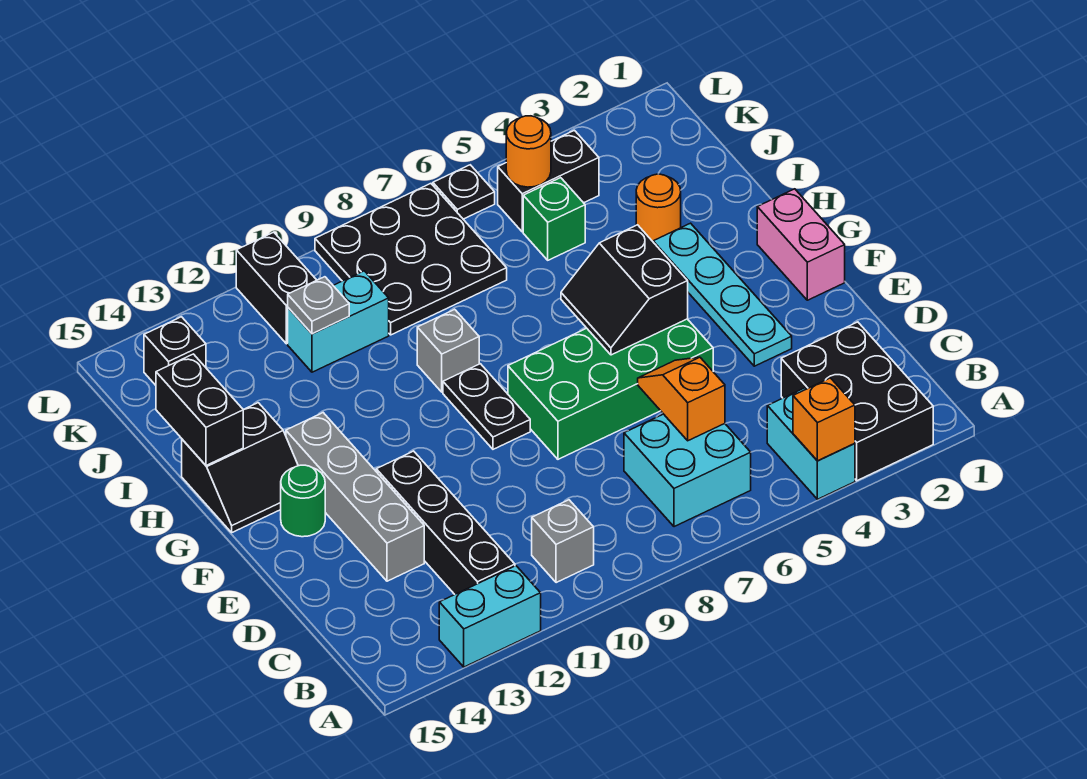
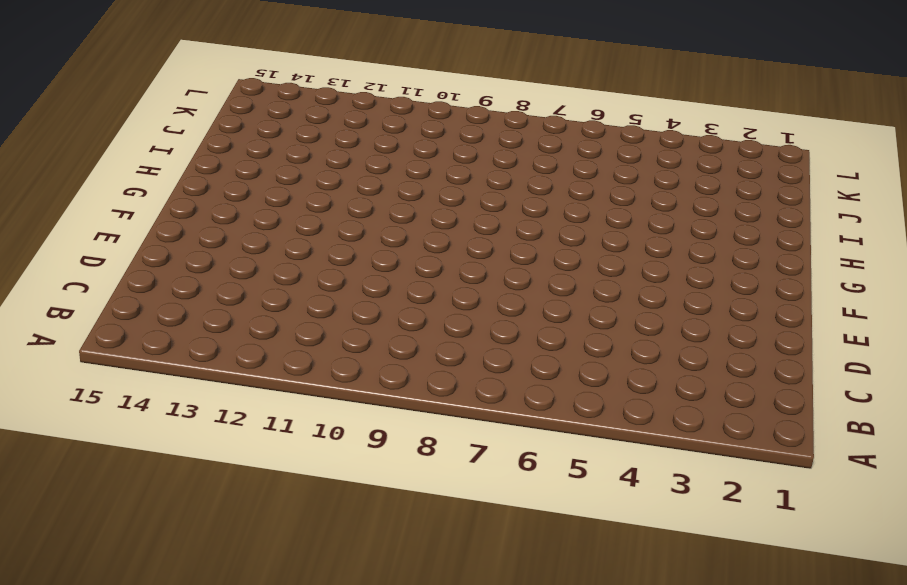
none -> black 2x3 brick [781,322,933,481]
none -> cyan 1x2 brick [767,388,855,499]
none -> cyan 1x2 brick [439,566,541,667]

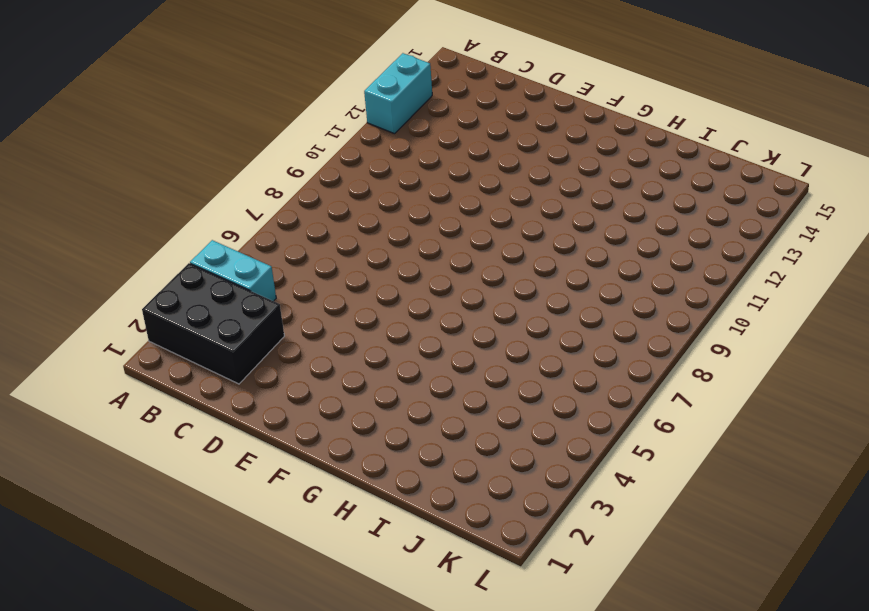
none -> cyan 2x2 brick [624,414,751,527]
none -> grey 1x1 brick [532,500,594,583]
none -> black 1x4 brick [376,451,515,594]

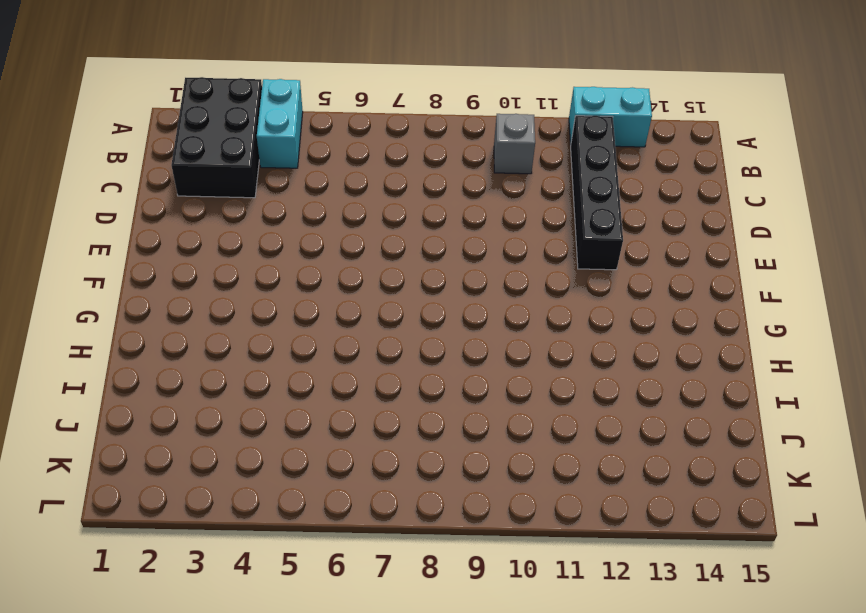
none -> cyan 2x2 brick [624,414,751,527]
none -> grey 1x4 brick [286,413,424,581]
none -> cyan 1x4 plate [653,223,792,366]

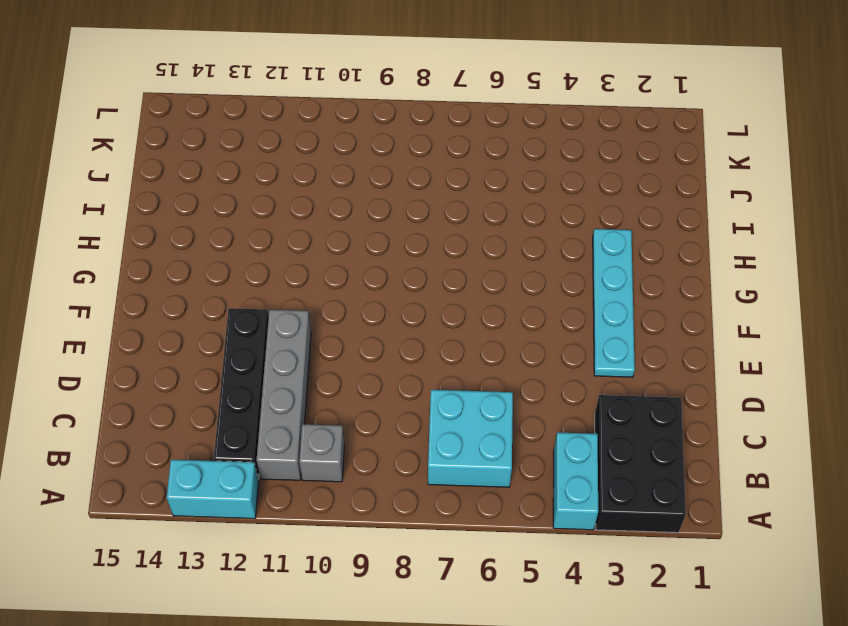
grey 1x4 brick [257,310,311,480] -> grey 1x4 brick moved to [286,413,424,581]
none -> green 2x4 brick [508,319,713,459]
none -> pink 1x2 brick [757,189,845,300]
none -> black 1x2 plate [443,364,530,449]

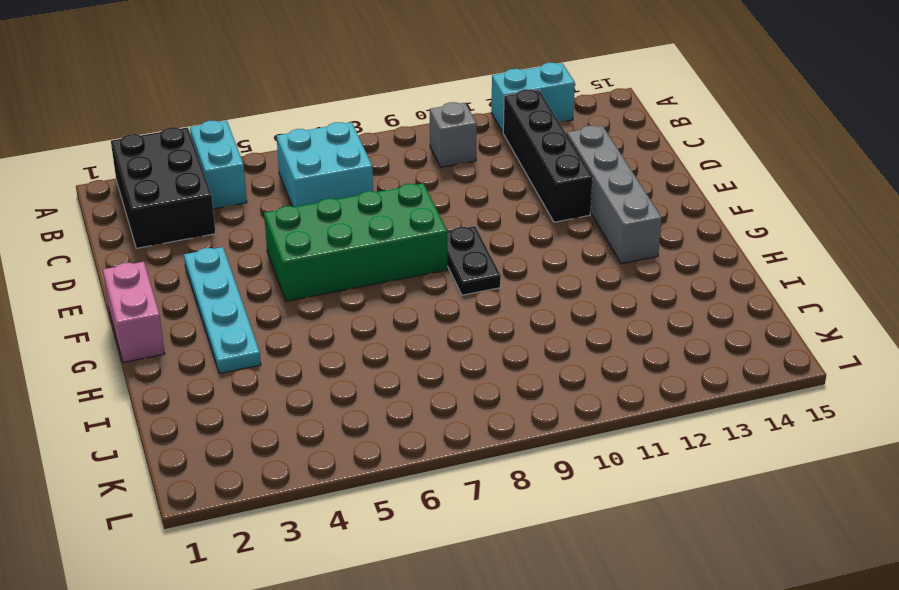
none -> green 1x1 round brick [281,465,325,537]
none -> black 2x2 slope [182,403,298,532]
none -> grey 1x1 brick [417,309,479,392]

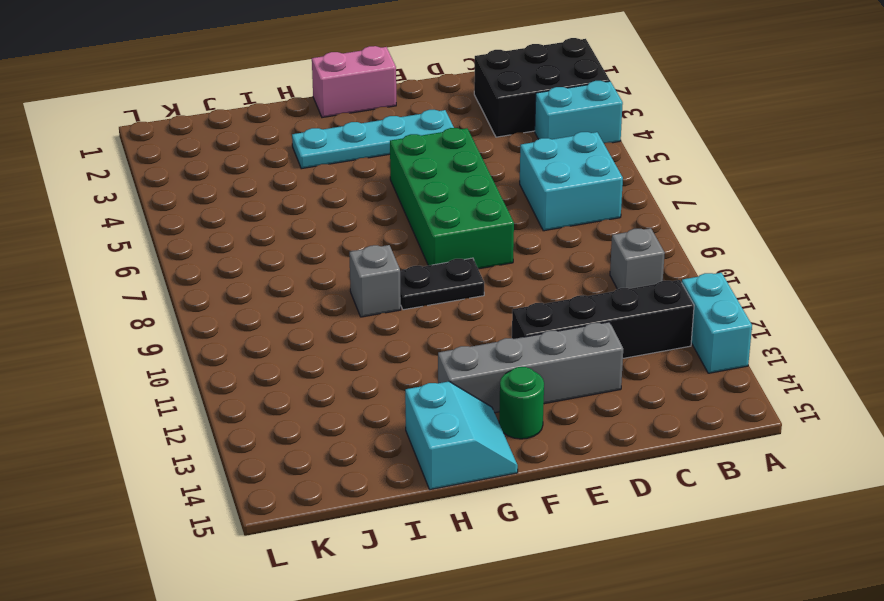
cyan 2x2 slope [405,381,518,490] -> black 2x2 slope [182,403,298,532]
none -> orange 1x1 round brick [636,174,681,241]
none -> green 1x1 brick [523,178,585,260]
none -> black 3x3 plate [315,184,507,335]

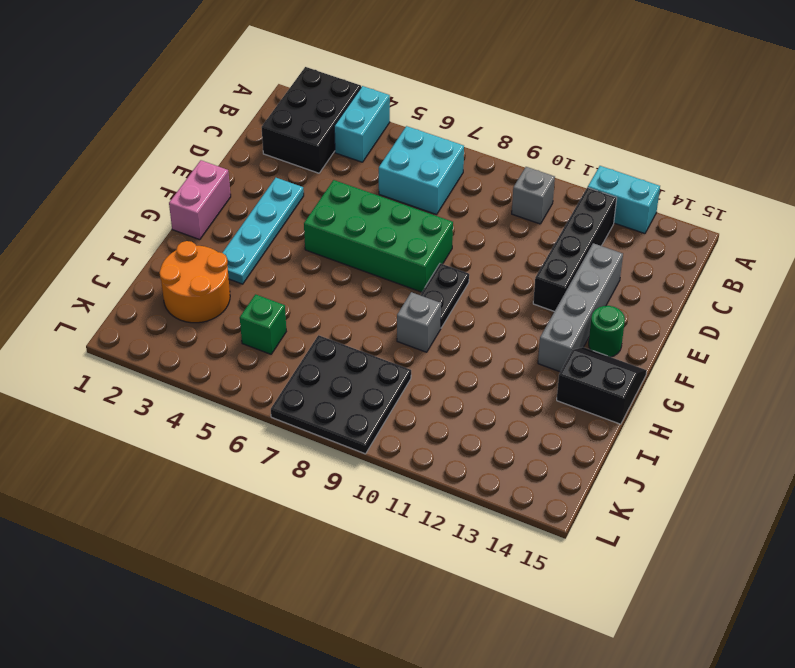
orange 2x2 round brick [159,241,230,323] -> orange 1x1 round brick [636,174,681,241]
none -> cyan 1x2 brick [288,271,389,372]
none -> black 1x2 brick [498,130,599,232]
none -> black 1x2 brick [236,232,317,344]

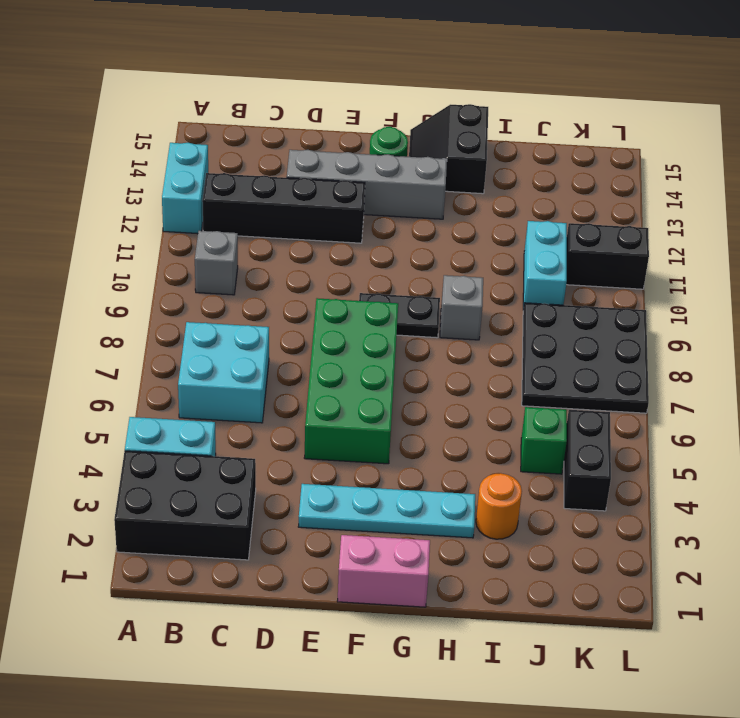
none -> black 1x1 brick [144,317,206,385]
none -> black 1x1 plate [433,165,495,219]
none -> orange 1x1 brick [793,378,855,461]

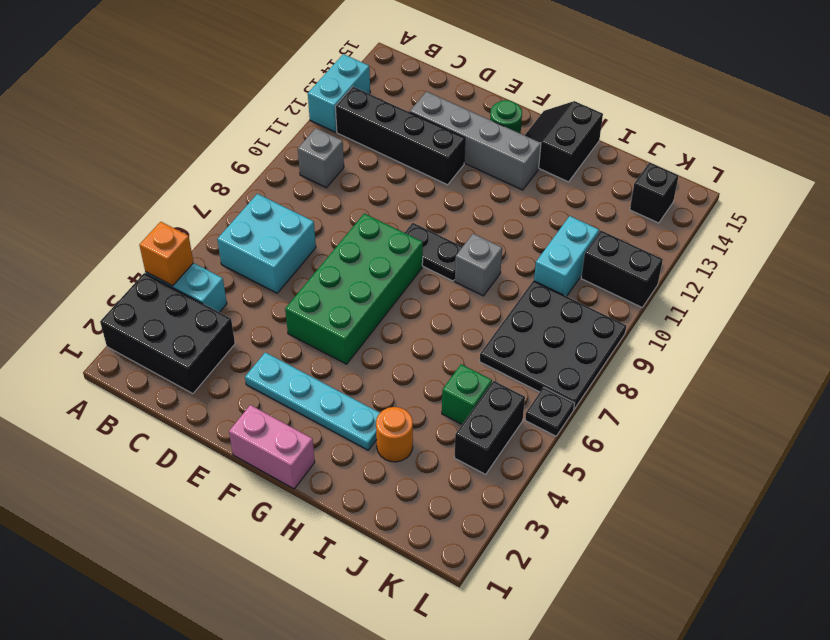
none -> orange 1x2 slope [638,357,725,441]
none -> black 2x2 slope [561,225,688,355]
none -> black 1x2 brick [156,354,243,465]

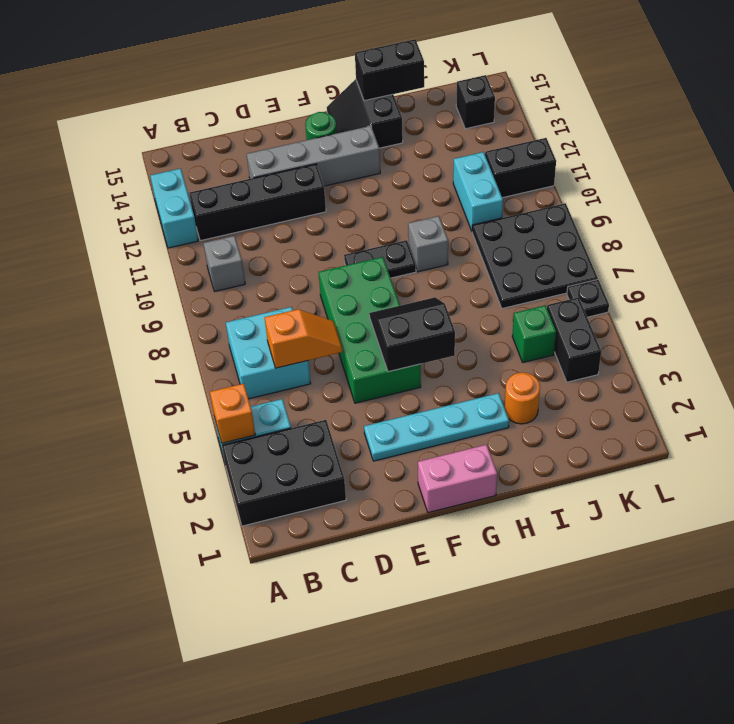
none -> grey 1x1 plate [288,277,349,334]
none -> orange 1x1 round brick [506,116,551,187]

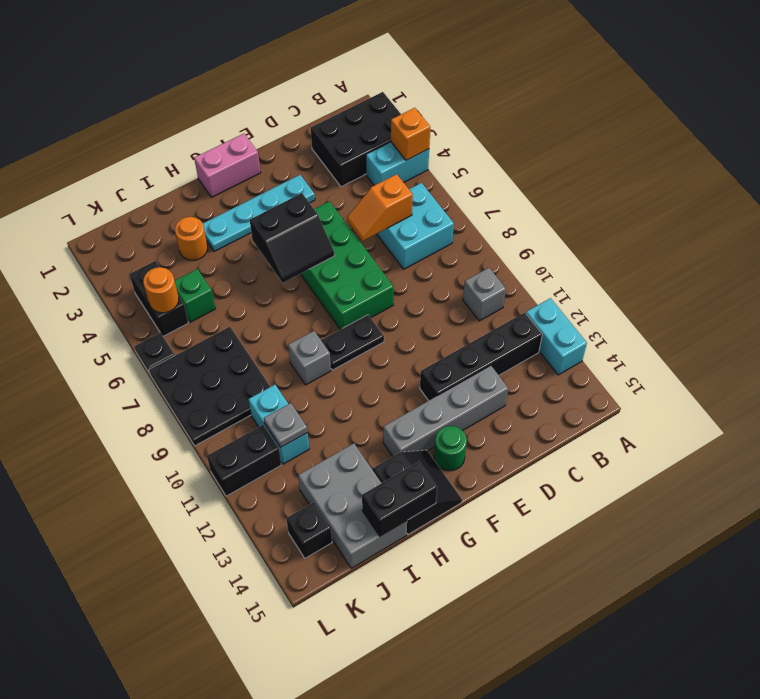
grey 2x3 brick [298,443,407,568] -> none

